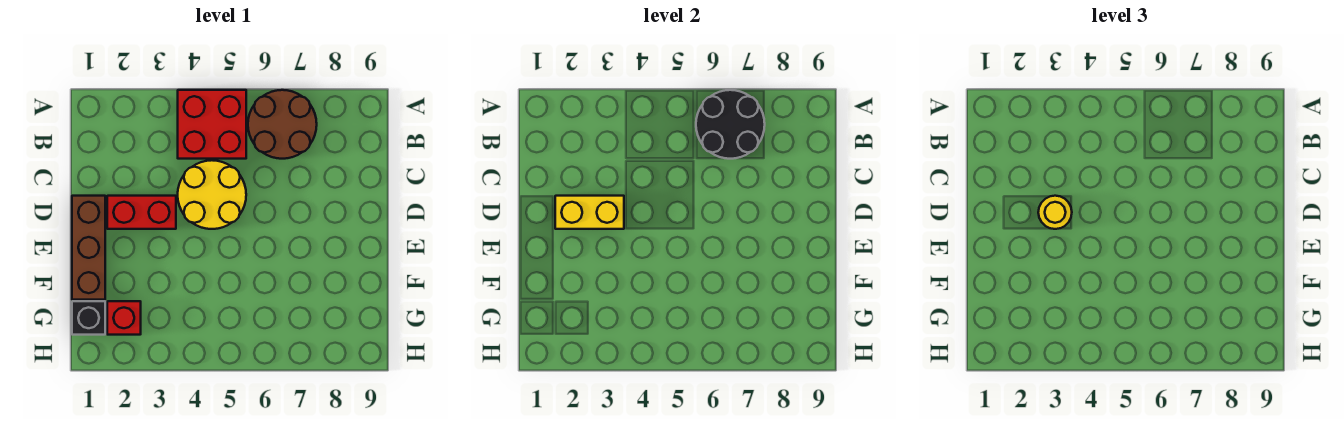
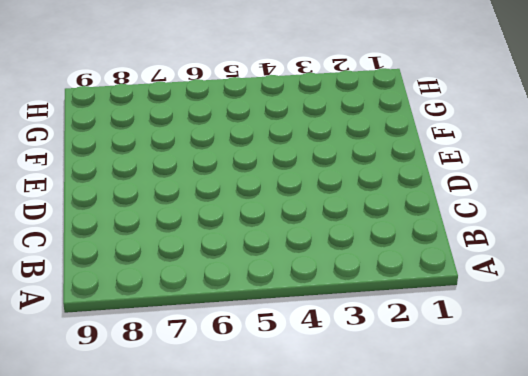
none -> red 2x2 brick [178,90,246,159]
none -> brown 2x2 round brick [248,90,317,159]

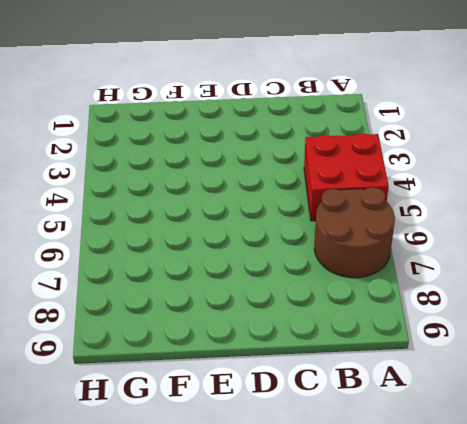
none -> yellow 2x2 round brick [178,160,246,229]
none -> brown 1x3 brick [72,196,105,300]

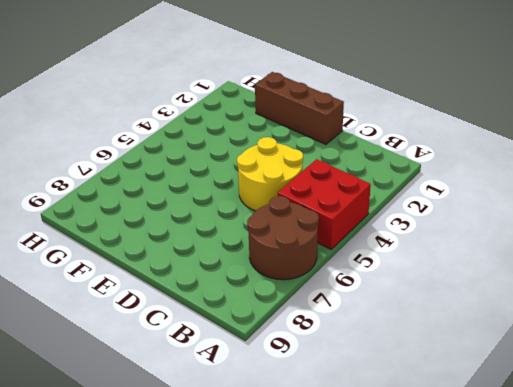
none -> red 1x2 brick [107,196,176,229]
none -> black 1x1 brick [72,301,105,335]

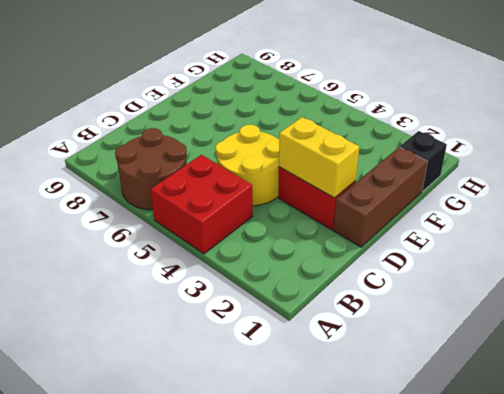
none -> red 1x1 brick [107,301,141,335]
none -> black 2x2 round brick [696,90,765,159]

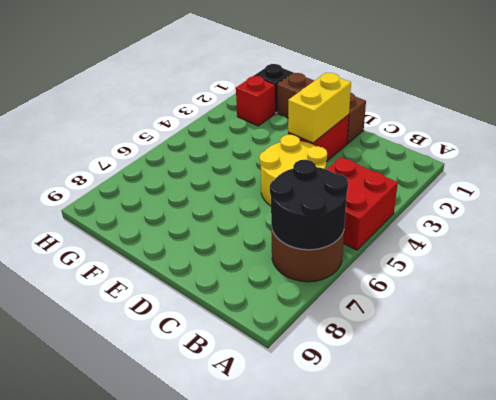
none -> yellow 1x1 round brick [1038,196,1072,229]

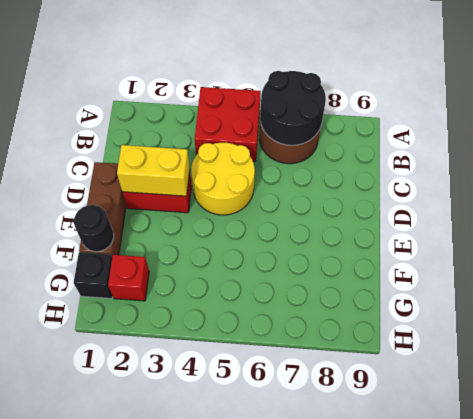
black 1x1 round brick [74,205,114,252] -> none
none -> yellow 1x1 round brick [1038,196,1072,229]

